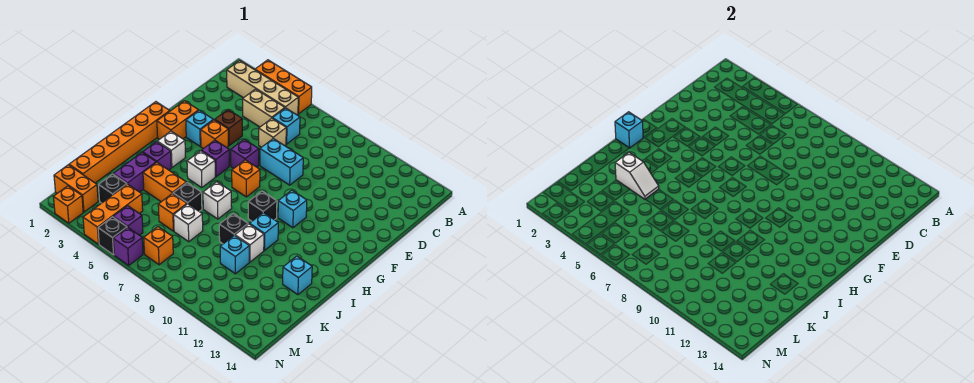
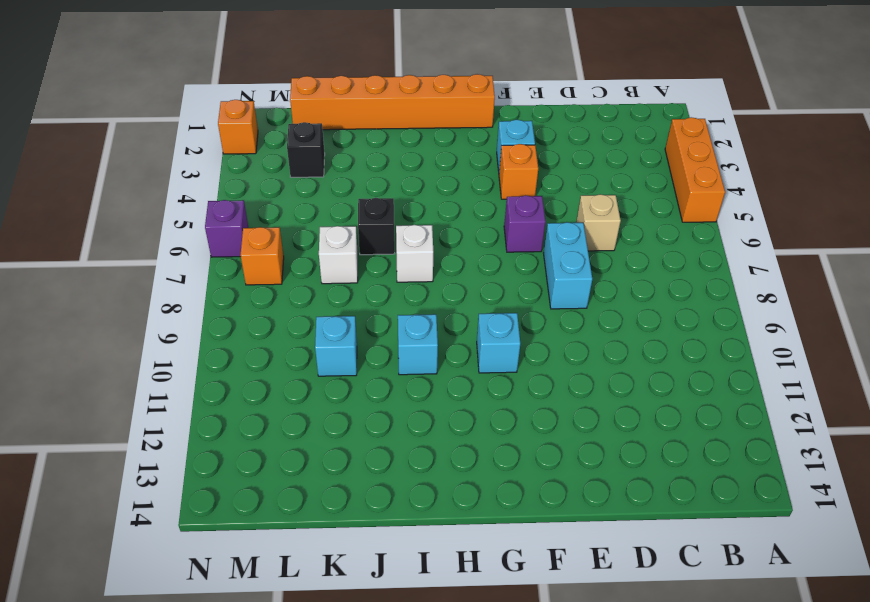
none -> tan 1x4 brick [227,61,298,115]
none -> tan 1x2 brick [243,89,285,127]
none -> cyan 1x1 brick [273,108,300,144]
none -> brown 1x1 brick [215,110,242,146]

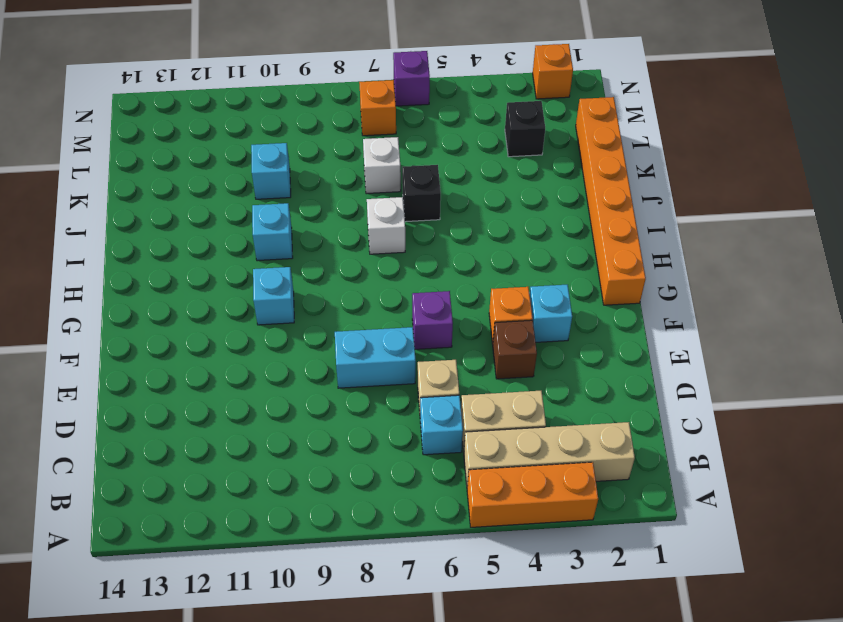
none -> orange 1x2 brick [157,101,199,139]
none -> purple 1x1 brick [201,140,229,177]
none -> orange 1x1 brick [232,160,260,197]
none -> white 1x1 brick [157,131,186,168]

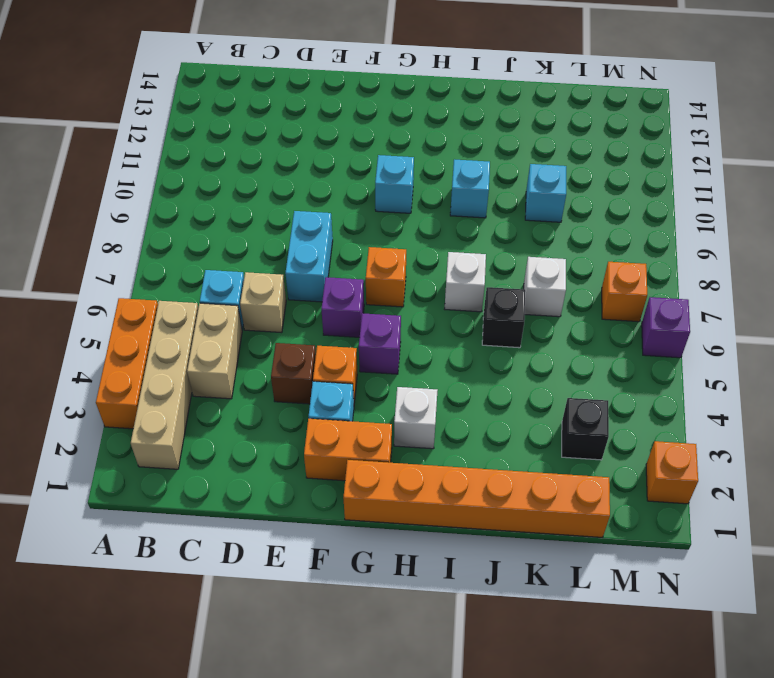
none -> white 1x1 brick [187,151,215,187]
none -> black 1x1 brick [248,191,277,221]
none -> purple 1x1 brick [143,142,171,170]
none -> purple 1x2 brick [113,152,156,192]

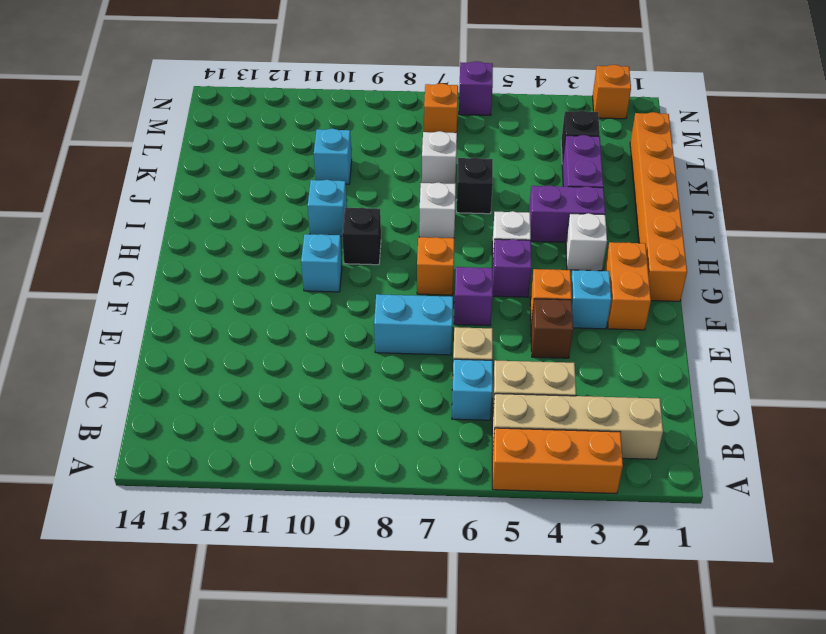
purple 1x2 brick [529,185,605,242] -> purple 1x1 brick [143,142,171,170]
none -> orange 1x2 brick [143,162,186,202]
none -> black 1x1 brick [219,214,248,244]
none -> white 1x1 brick [235,224,264,262]
none -> cyan 1x1 brick [283,256,312,295]

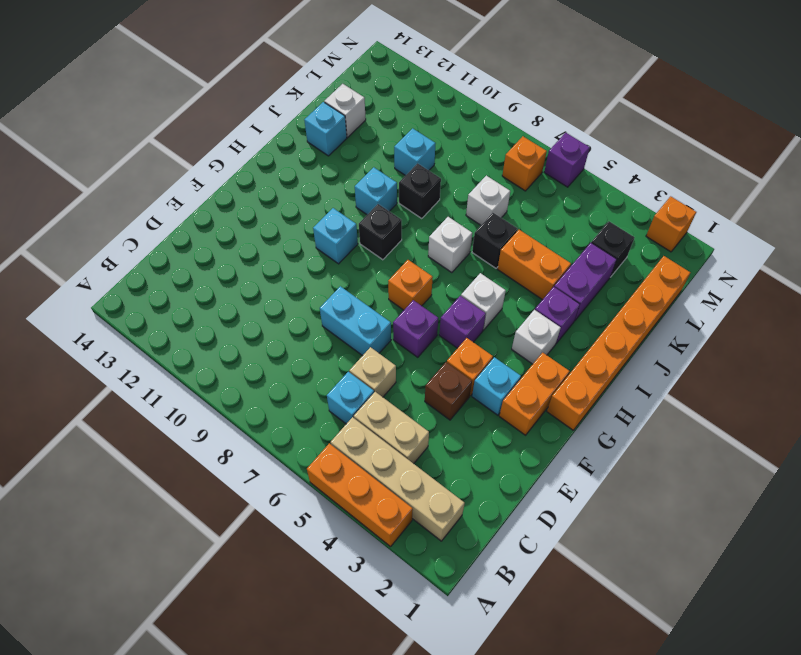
white 1x1 brick [324,84,366,137] -> white 1x1 brick moved to [235,224,264,262]
none -> orange 1x1 brick [158,194,187,231]
none -> orange 1x3 brick [83,184,143,244]
none -> orange 1x2 brick [54,165,98,212]
none -> purple 1x1 brick [113,206,143,235]

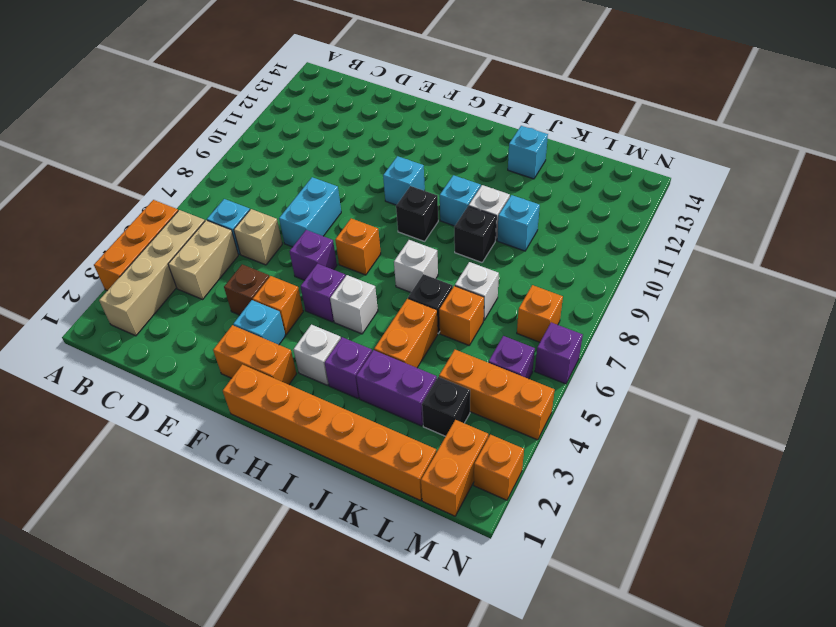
none -> black 1x1 brick [98,217,127,255]
none -> cyan 1x1 brick [615,112,643,148]
none -> white 1x2 slope [615,153,659,199]

